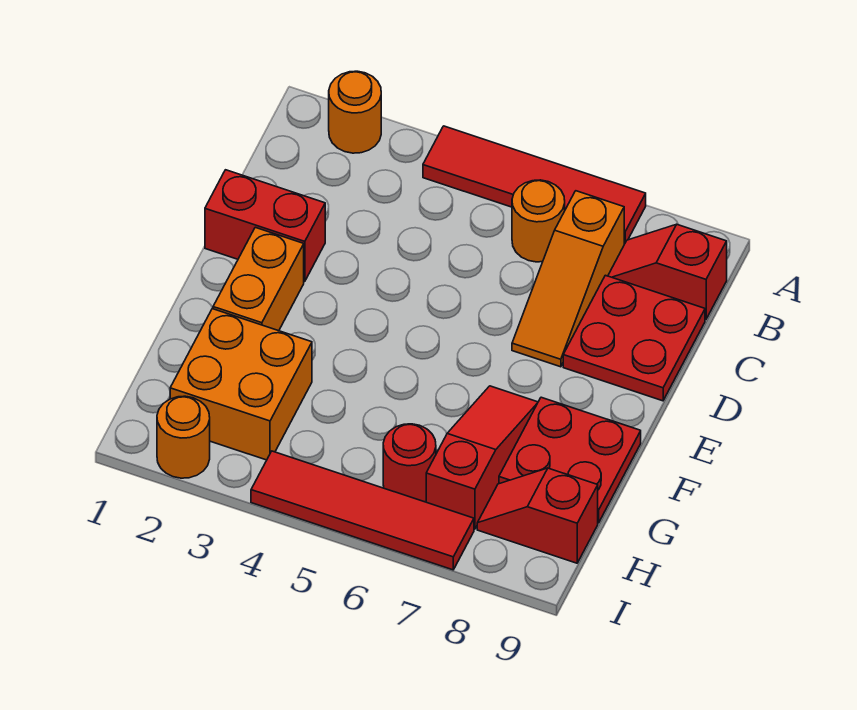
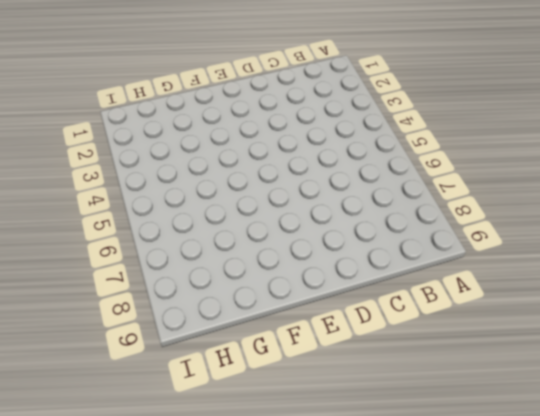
none -> orange 1x1 round brick [329,71,381,153]
none -> red 1x4 tile [423,126,646,244]
none -> orange 1x1 round brick [512,180,565,262]

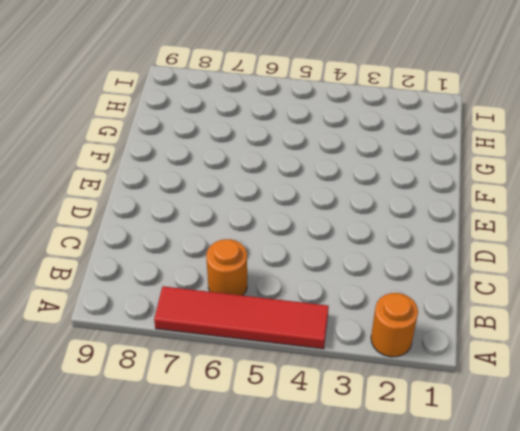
none -> orange 1x3 slope [512,191,624,367]
none -> red 1x2 slope [608,224,727,319]
none -> red 2x2 plate [563,275,705,401]

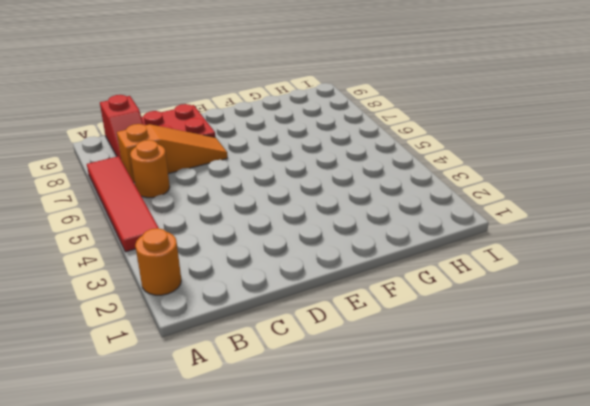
none -> red 1x2 brick [205,170,325,282]
none -> orange 1x2 brick [213,227,304,331]
none -> red 1x3 slope [426,386,538,529]

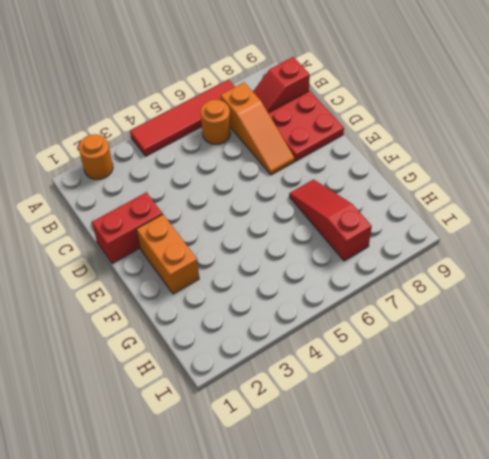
none -> red 2x2 plate [499,397,641,523]
none -> orange 2x2 brick [170,309,312,460]
none -> red 1x1 round brick [383,424,436,502]

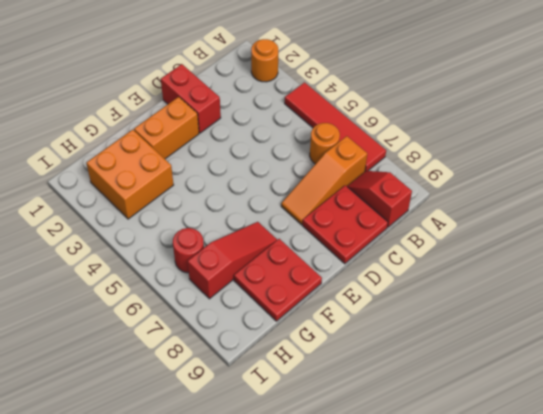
none -> red 1x2 slope [477,468,598,563]
none -> orange 1x1 round brick [157,396,210,478]
none -> red 1x4 tile [251,451,474,570]

